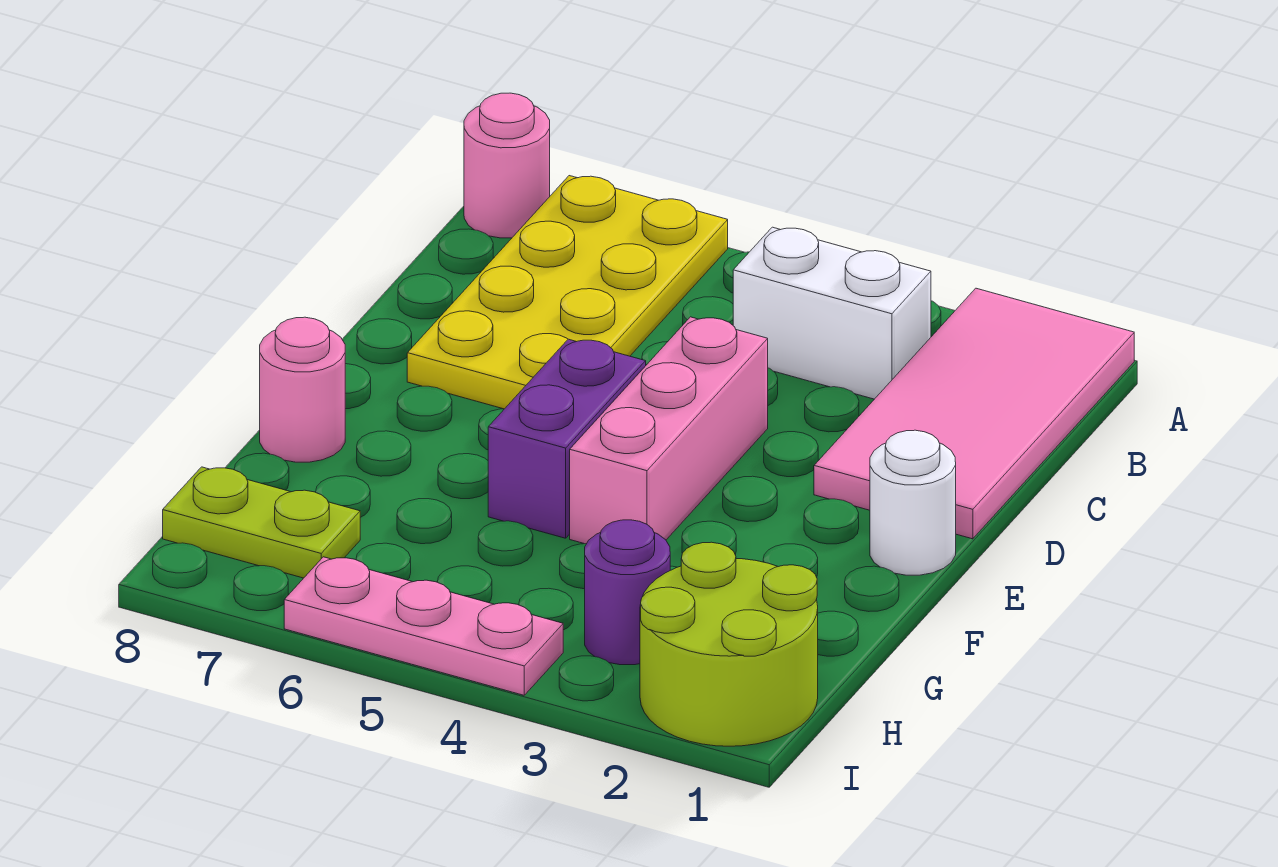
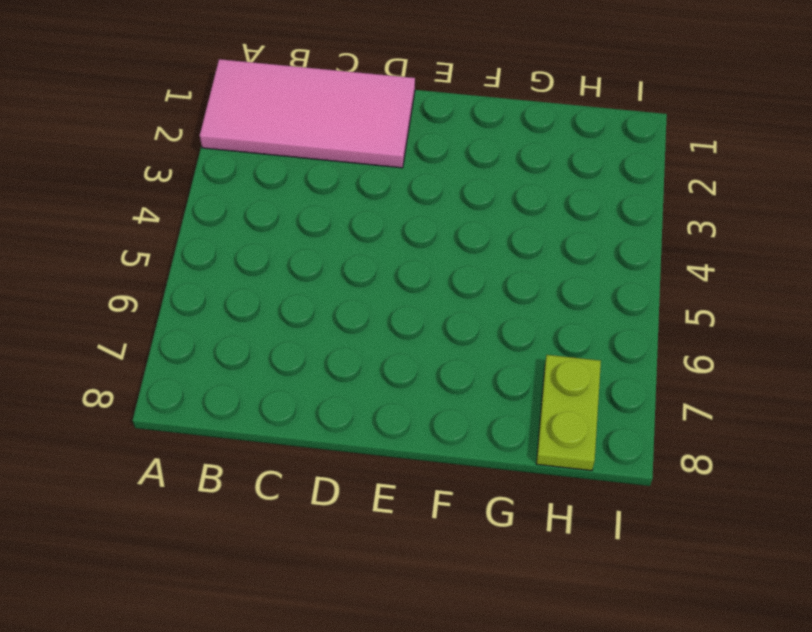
none -> yellow 2x4 plate [407,176,728,409]
none -> pink 1x1 round brick [464,93,550,238]
none -> white 1x2 brick [733,227,931,399]

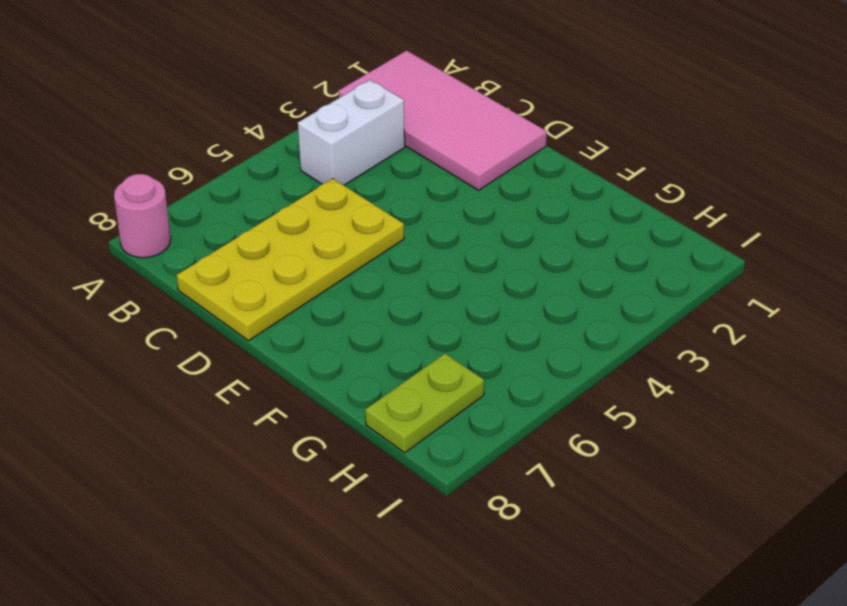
yellow 2x4 plate [177,179,404,341] -> yellow 2x4 plate turned to [407,176,728,409]
none -> pink 1x3 brick [570,317,768,544]
none -> white 1x1 round brick [870,430,956,575]
none -> purple 1x2 brick [488,339,646,538]

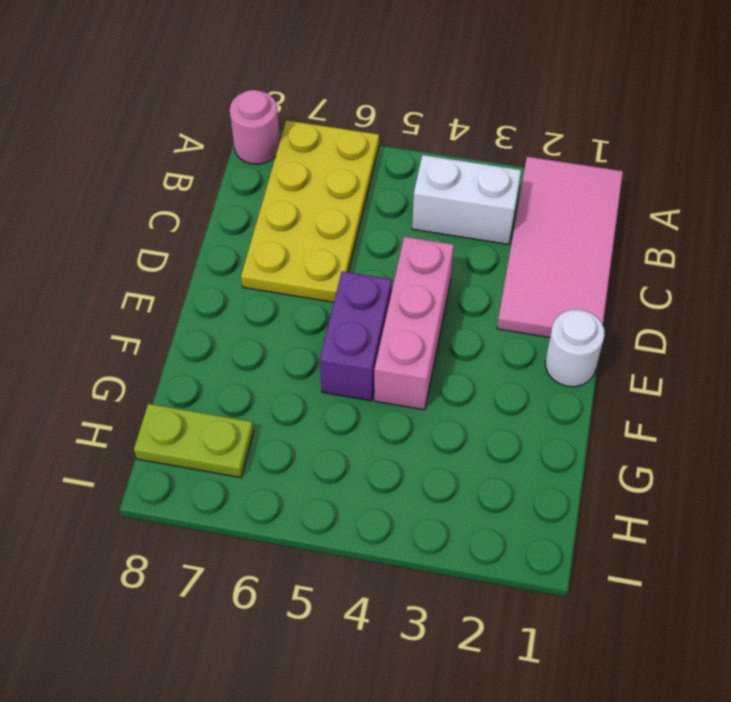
none -> pink 1x1 round brick [260,317,345,462]
none -> lime 2x2 round brick [640,542,818,746]
none -> purple 1x1 round brick [585,520,670,665]

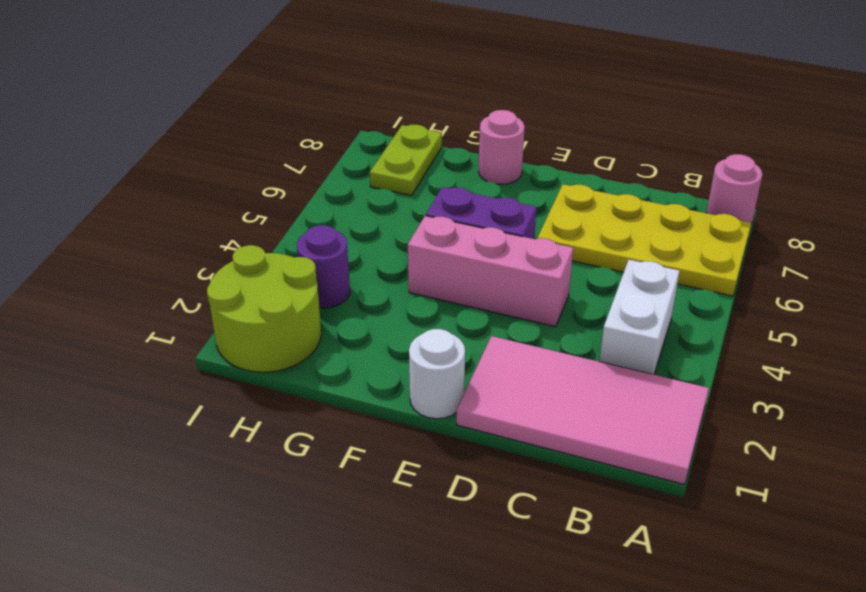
none -> pink 1x3 plate [284,557,563,695]

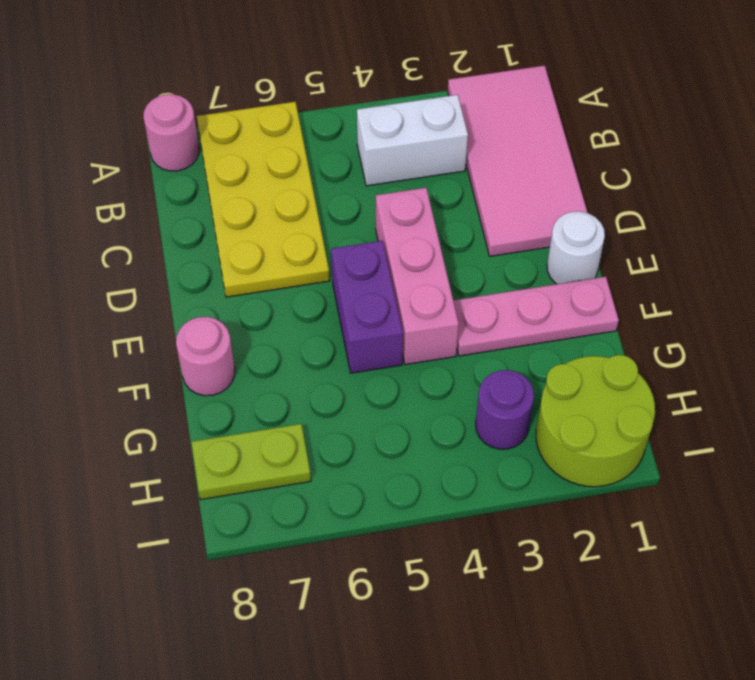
pink 1x3 plate [453,277,619,356] -> pink 1x3 plate moved to [284,557,563,695]

